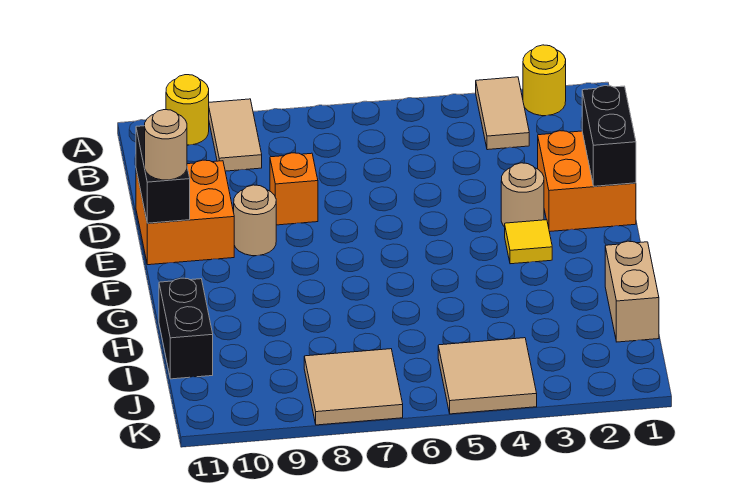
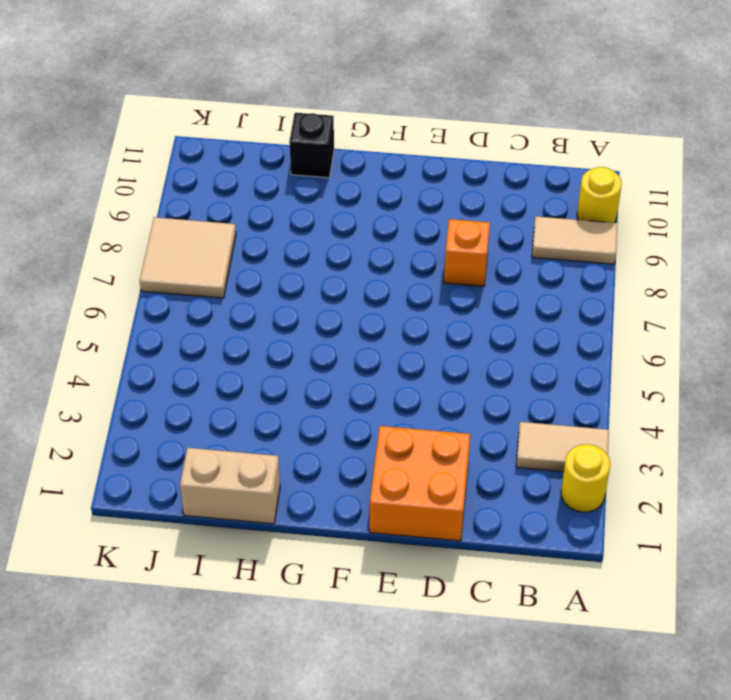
black 1x1 brick [289,113,334,178] -> black 1x2 brick [159,278,213,379]
none -> orange 2x2 brick [136,160,234,265]
none -> tan 1x1 round brick [501,163,544,227]
none -> tan 1x1 round brick [234,185,276,256]

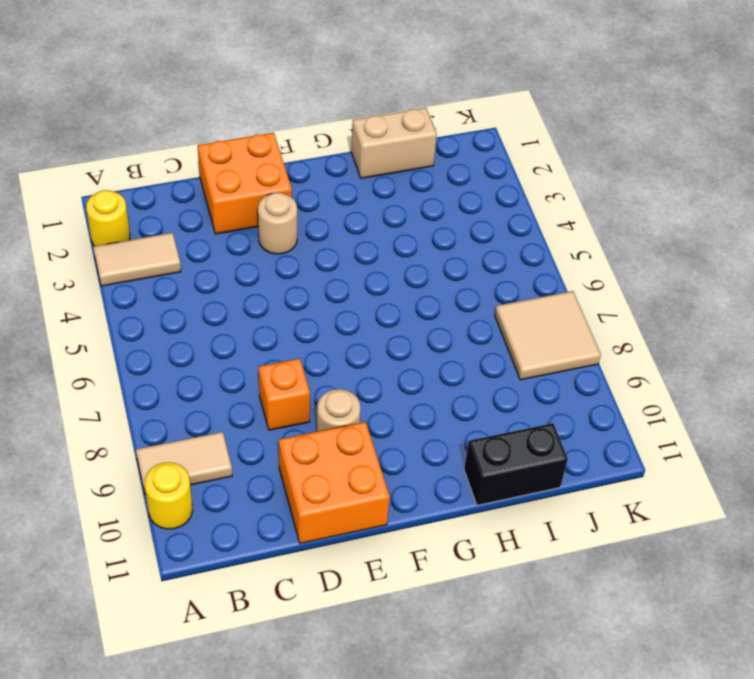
none -> yellow 1x1 tile [505,220,552,264]
none -> tan 2x2 tile [438,338,537,414]
none -> black 1x2 brick [582,86,636,186]

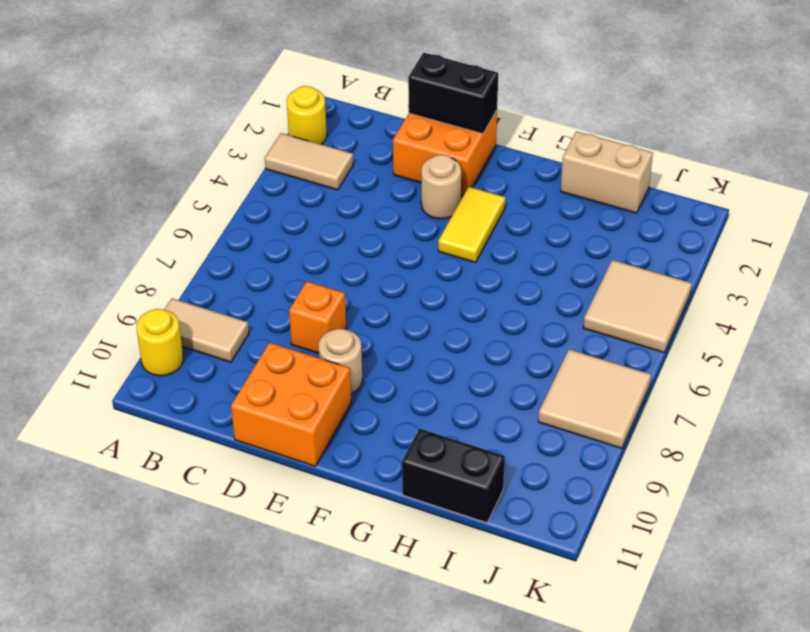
yellow 1x2 tile [438,187,505,263] -> yellow 1x1 tile [505,220,552,264]
none -> black 1x2 brick [136,126,190,223]
none -> tan 1x1 round brick [145,110,187,180]

